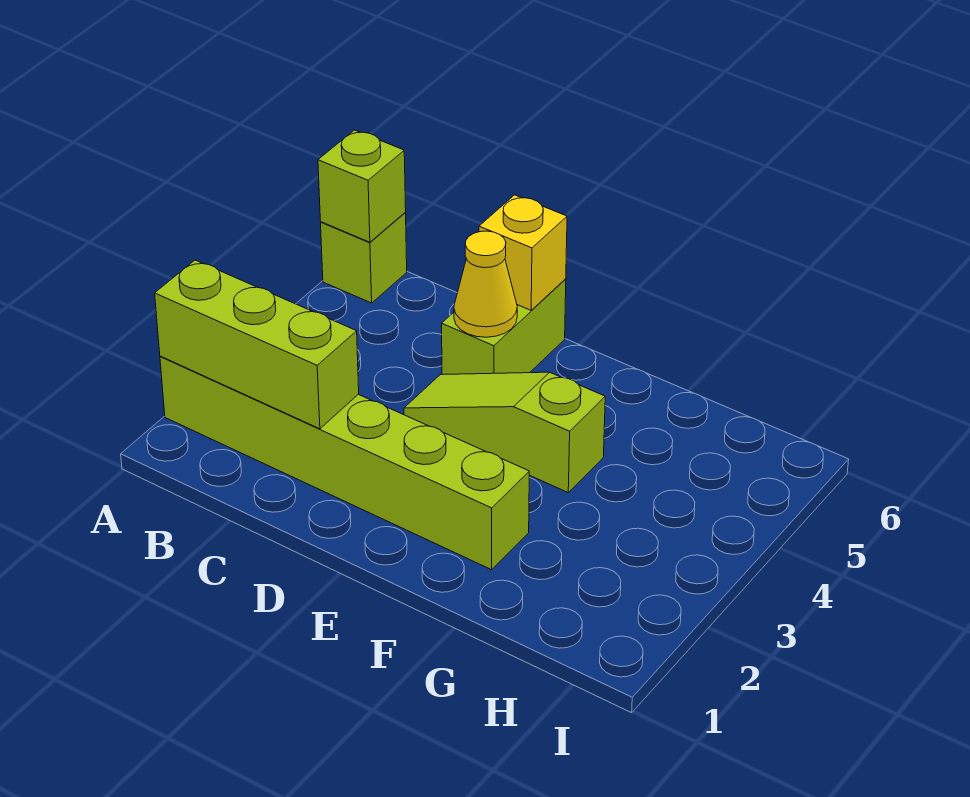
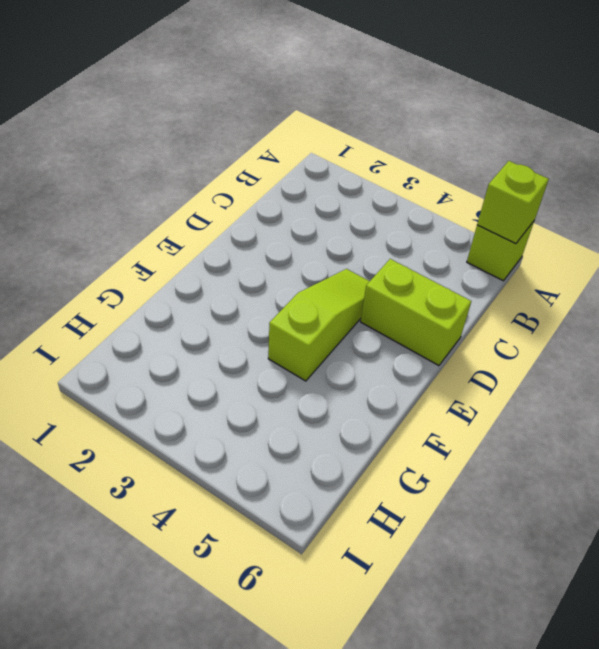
none -> lime 1x6 brick [160,356,529,570]
none -> lime 1x3 brick [155,260,359,429]

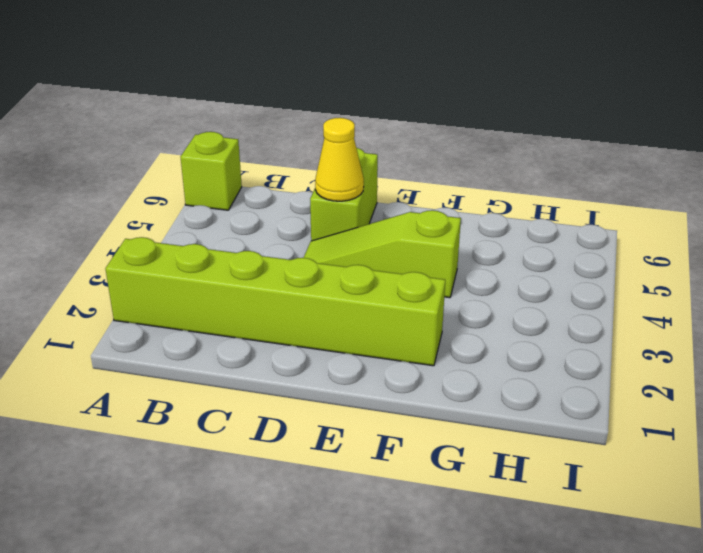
none -> lime 1x3 brick [155,260,359,429]
none -> lime 1x1 brick [318,130,406,242]

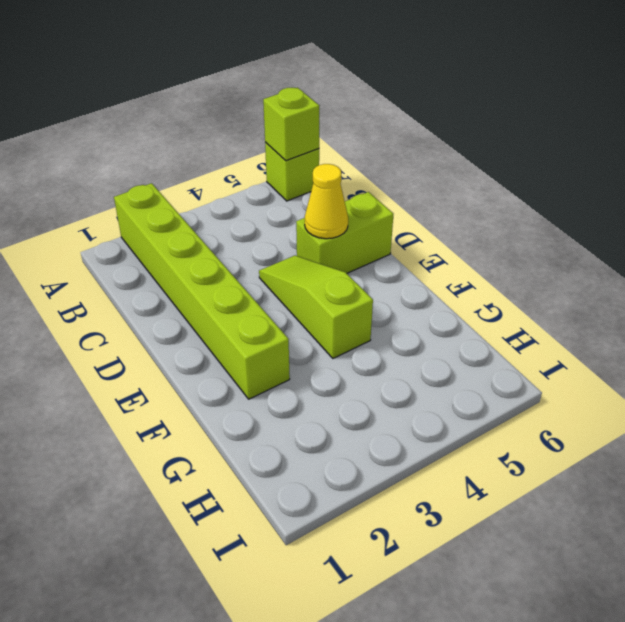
none -> lime 1x3 brick [155,260,359,429]
none -> yellow 1x1 brick [479,195,567,310]

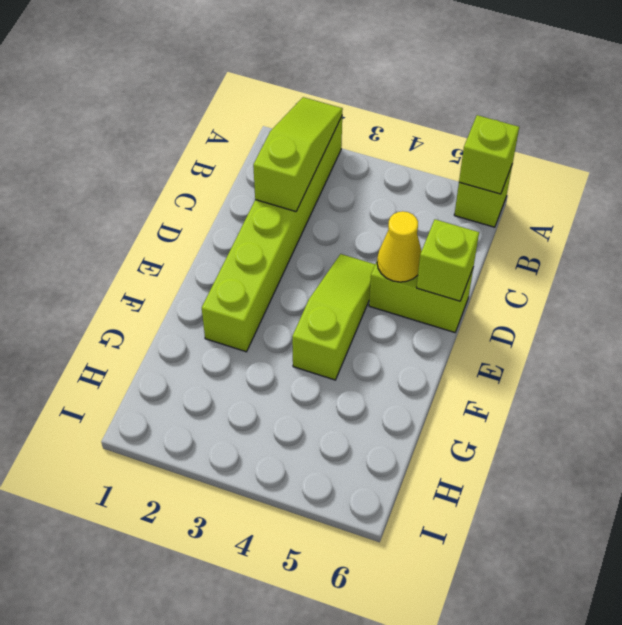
lime 1x3 slope [253,97,343,211] -> lime 1x3 brick [155,260,359,429]
lime 1x1 brick [417,219,479,301] -> yellow 1x1 brick [479,195,567,310]

